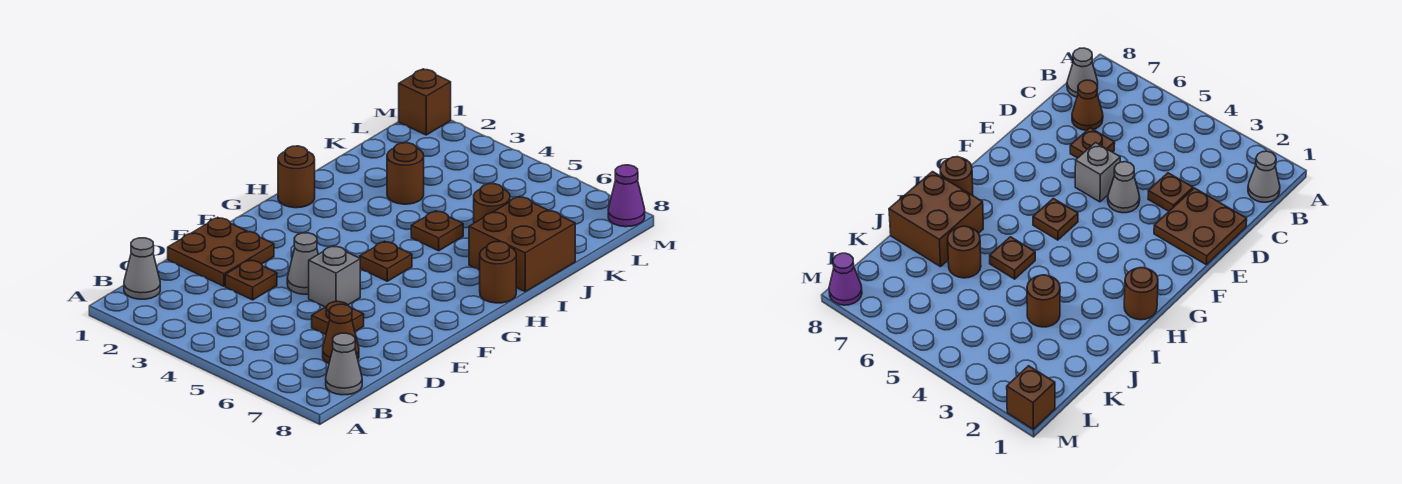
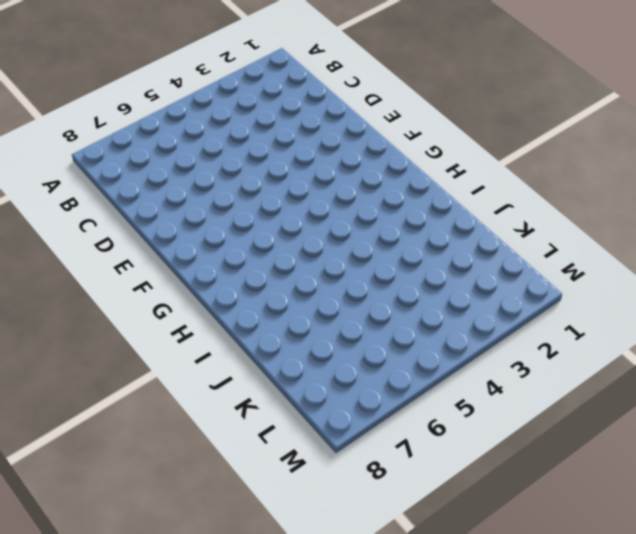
none -> grey 1x1 cone [124,238,160,299]
none -> grey 1x1 cone [326,333,362,395]
none -> brown 1x1 cone [323,304,359,363]

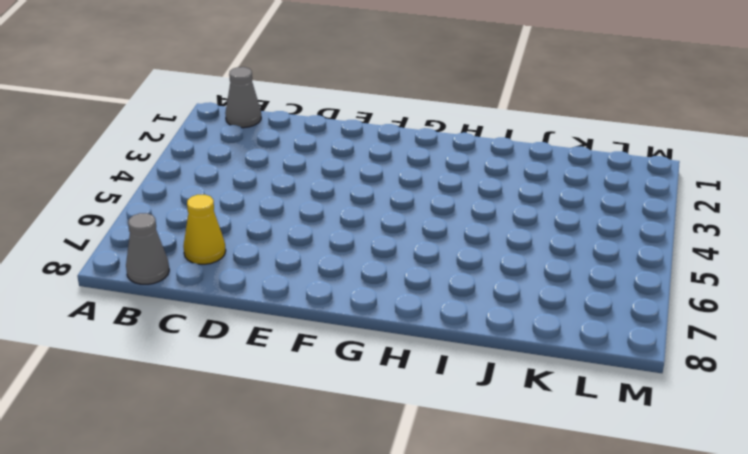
yellow 1x1 cone [183,195,226,264] -> brown 1x1 cone [323,304,359,363]
none -> brown 2x2 plate [168,217,274,286]
none -> brown 1x1 plate [225,260,277,300]
none -> brown 1x1 plate [312,301,364,335]

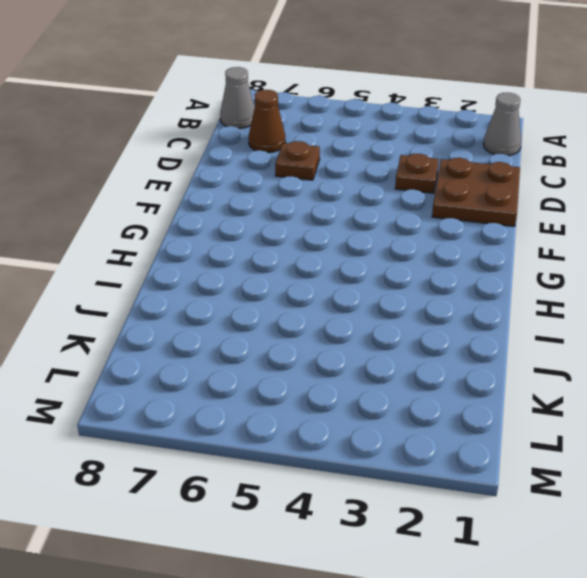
none -> grey 1x1 cone [287,233,318,294]
none -> grey 1x1 brick [309,246,360,307]
none -> brown 1x1 plate [360,241,412,281]

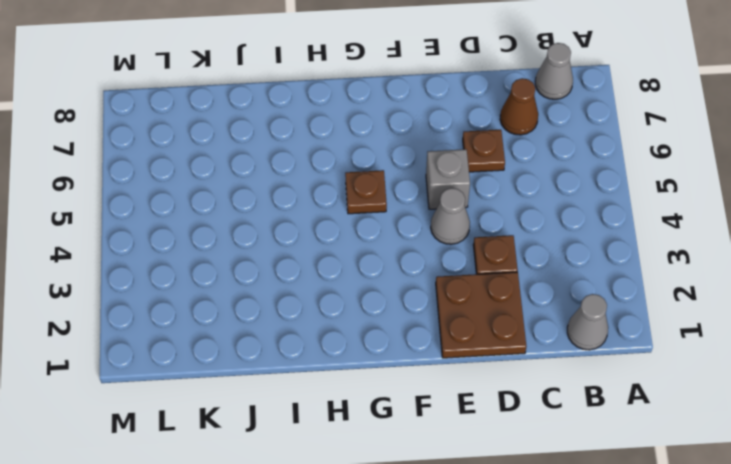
none -> brown 1x1 round brick [278,146,315,208]
none -> brown 1x1 round brick [479,242,516,303]
none -> brown 1x1 plate [411,211,463,251]

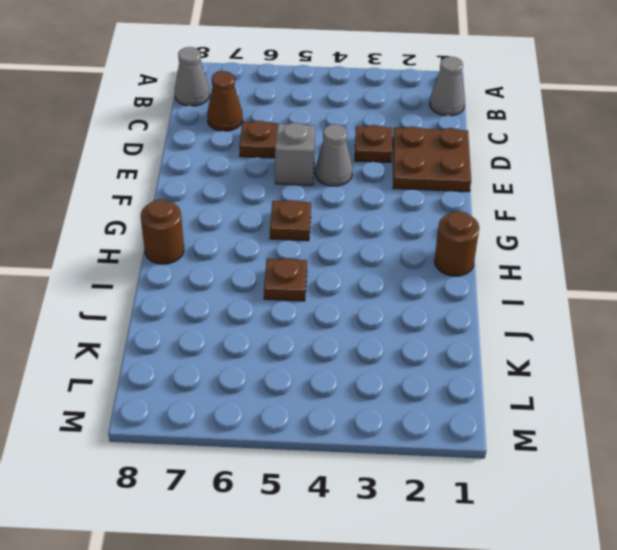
none -> brown 2x2 brick [469,197,575,291]
none -> brown 1x1 round brick [387,143,424,204]
none -> brown 1x1 round brick [474,184,510,223]

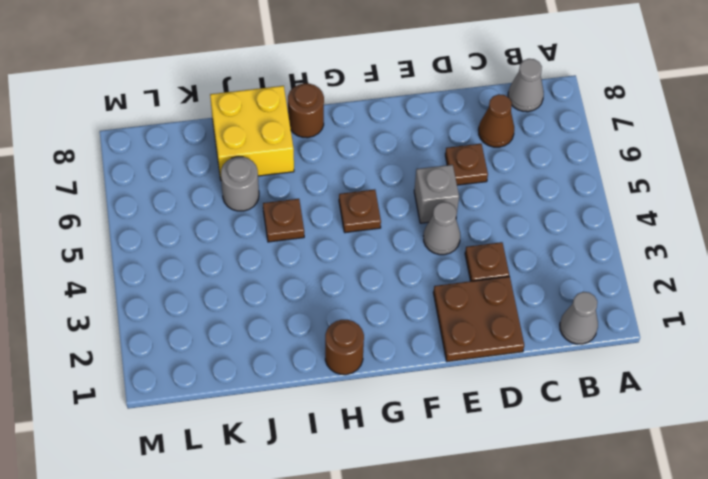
yellow 2x2 brick [210,86,294,180] -> brown 2x2 brick [469,197,575,291]
grey 1x1 round brick [221,157,259,211] -> brown 1x1 round brick [474,184,510,223]
none -> brown 1x1 round brick [387,143,424,204]
none -> brown 1x1 brick [399,69,451,135]
none -> purple 1x1 cone [608,165,645,227]

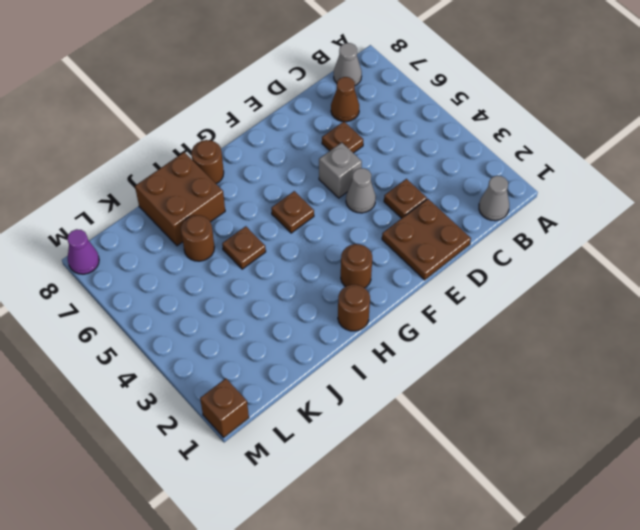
brown 1x1 round brick [341,244,372,288] -> brown 1x1 round brick moved to [387,143,424,204]

